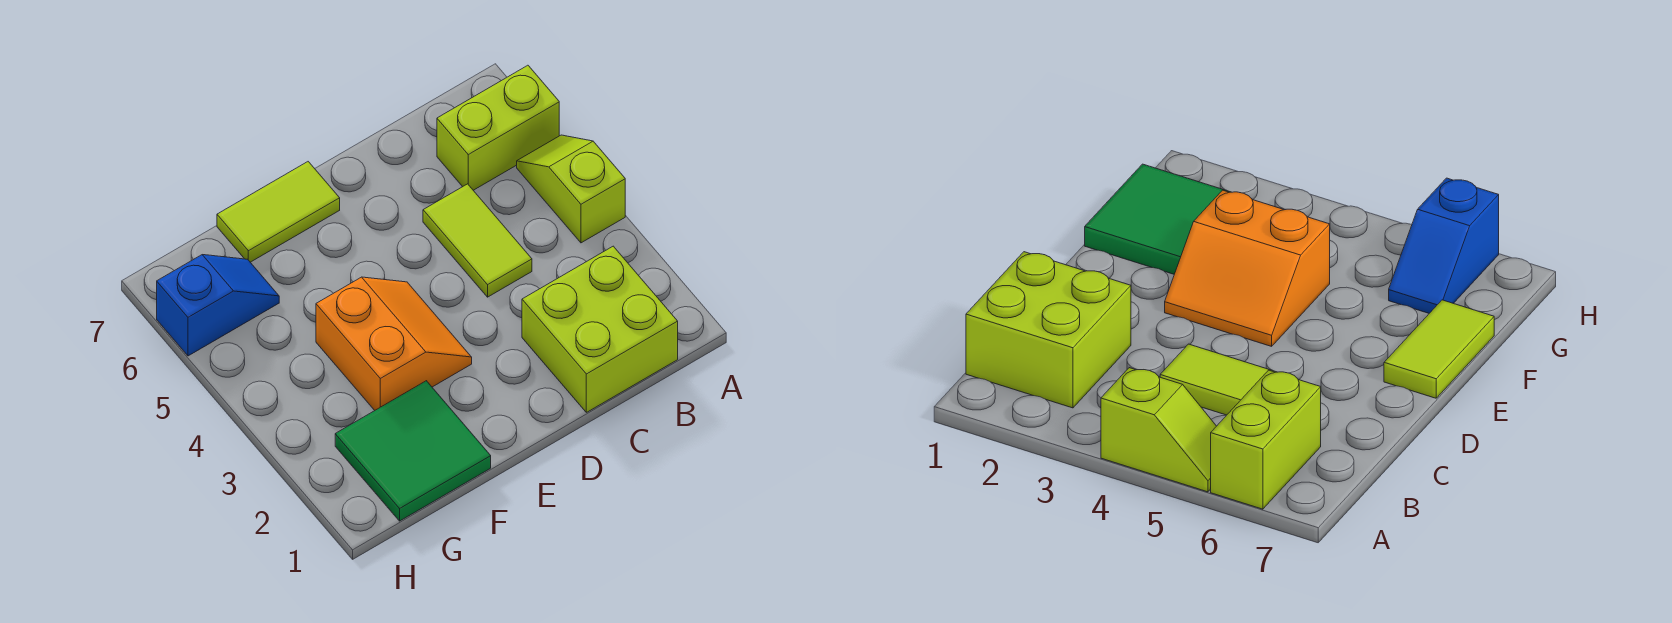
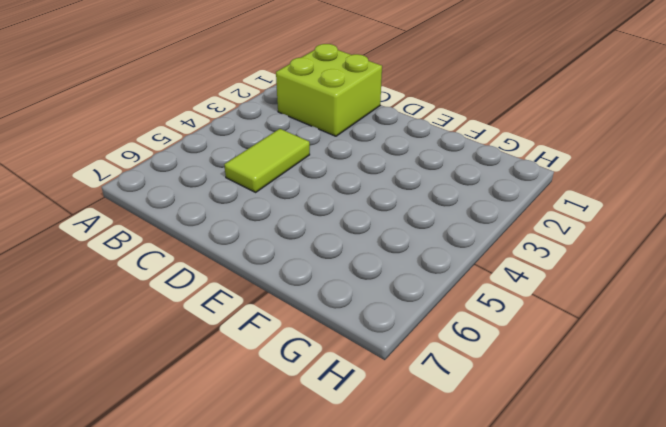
none -> lime 1x2 slope [517,135,625,243]
none -> lime 1x2 brick [437,65,559,190]

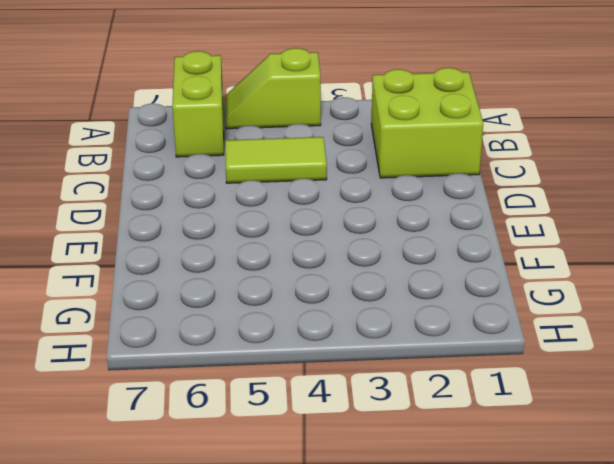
none -> orange 2x2 slope [316,277,472,410]
none -> lime 1x2 tile [217,162,340,262]

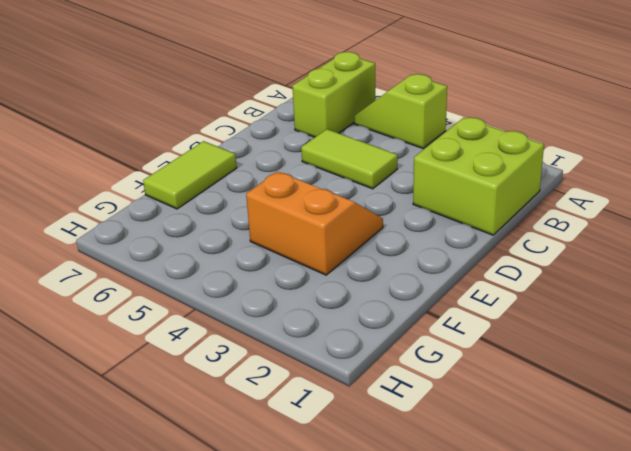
none -> green 2x2 tile [335,381,491,521]
none -> blue 1x2 slope [157,255,279,356]

